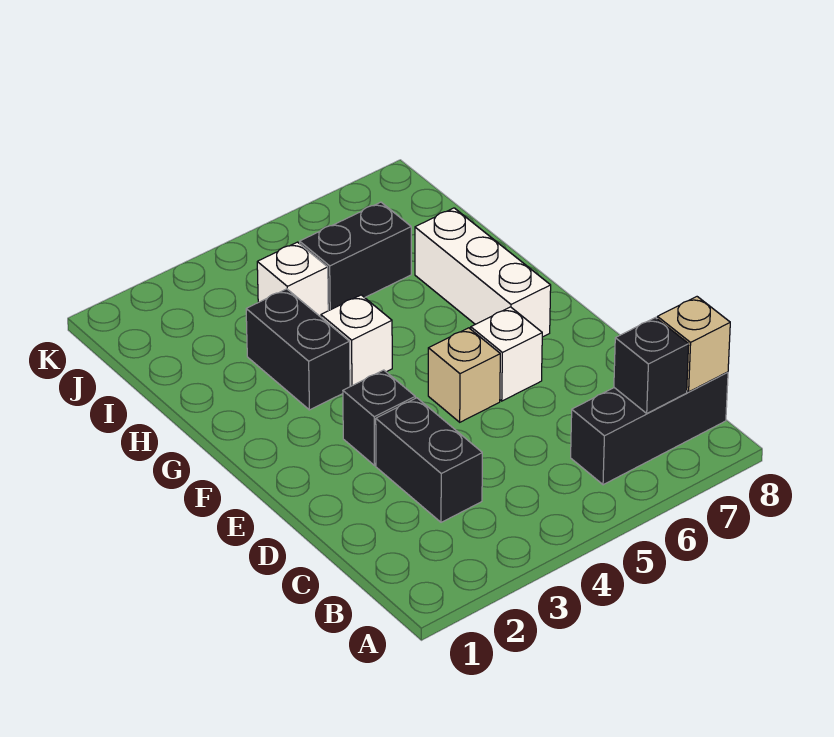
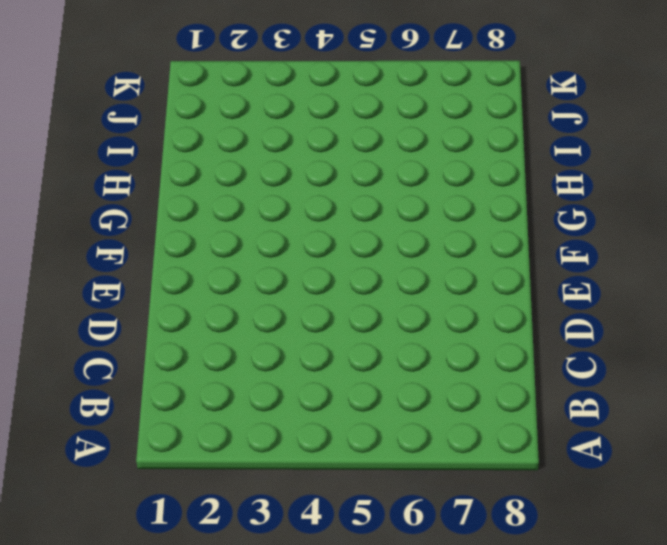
none -> black 1x3 brick [571,372,728,485]
none -> black 1x2 brick [376,398,482,522]
none -> black 1x1 brick [343,370,415,465]

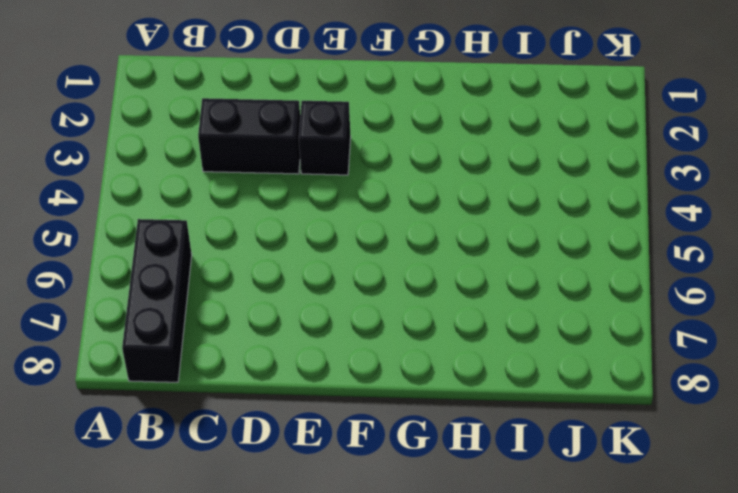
none -> tan 1x1 brick [428,328,500,422]
none -> white 1x1 brick [471,307,542,401]
none -> white 1x3 brick [415,208,551,337]

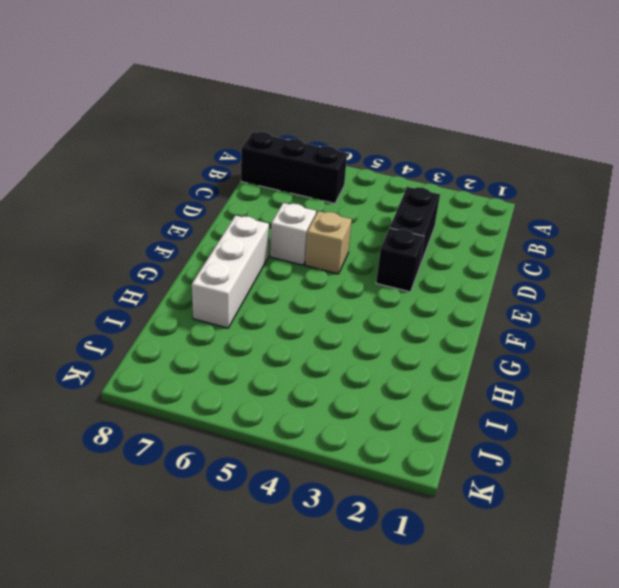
none -> black 1x2 brick [246,289,350,410]
none -> white 1x1 brick [321,295,392,387]
none -> white 1x1 brick [257,242,328,317]

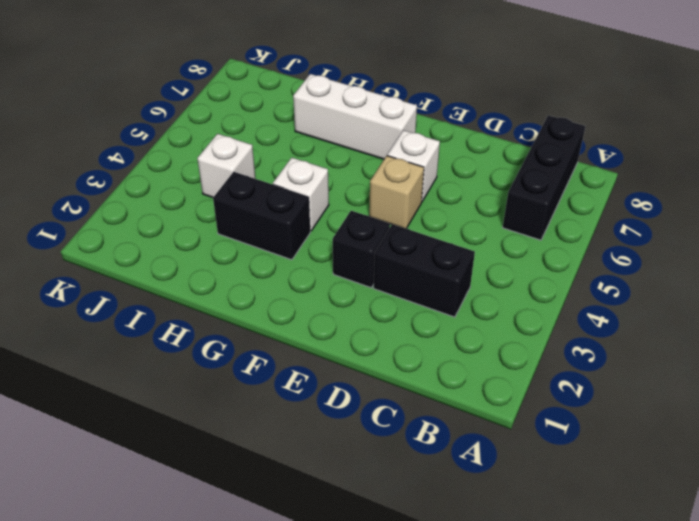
none -> black 1x2 brick [300,202,411,311]
none -> black 1x1 brick [614,318,689,413]
none -> tan 1x1 brick [657,297,730,392]

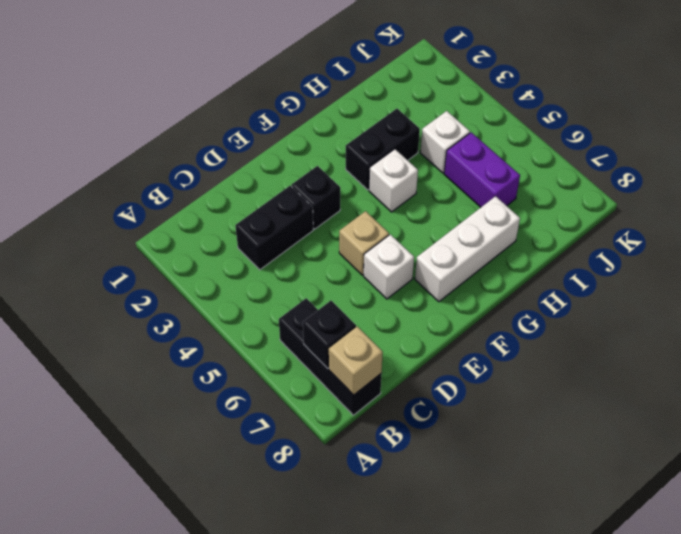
purple 1x2 brick [444,132,520,207] -> black 1x2 brick [300,202,411,311]

